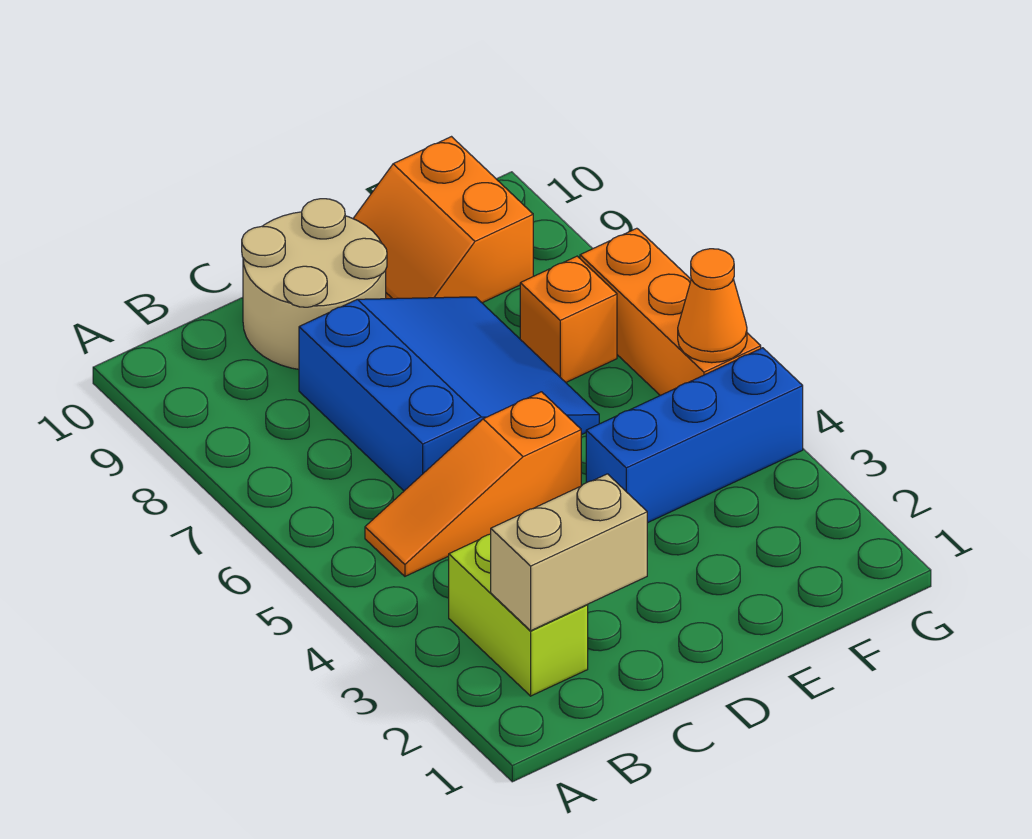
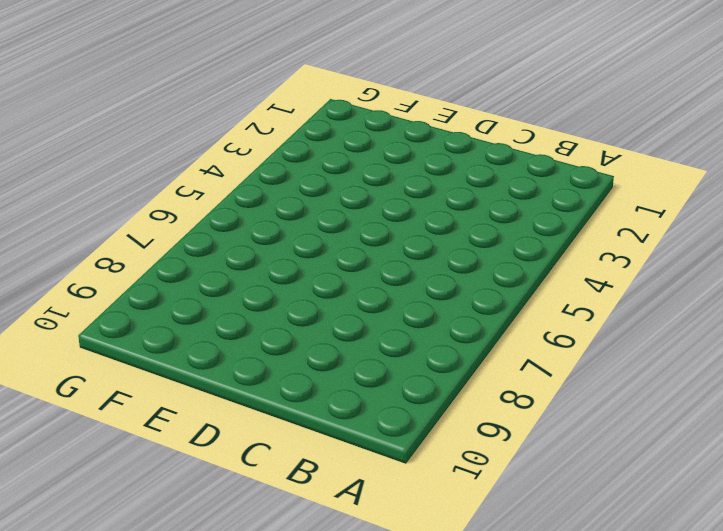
none -> lime 1x2 brick [449,534,588,696]
none -> orange 1x3 slope [365,392,581,576]

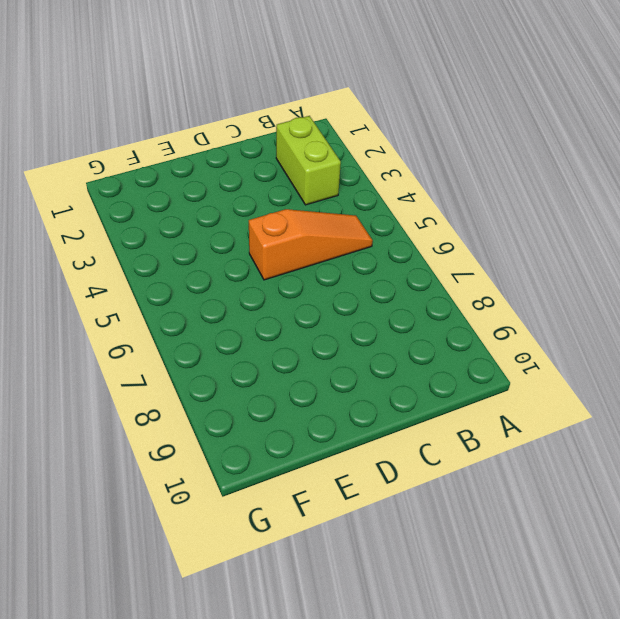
none -> blue 3x3 slope [299,297,599,491]
none -> tan 2x2 round brick [242,199,387,369]

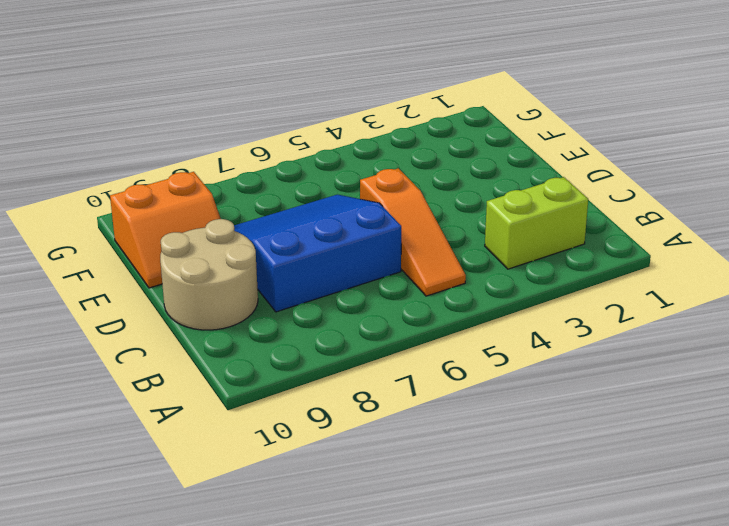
none -> blue 1x3 brick [586,348,803,523]
none -> orange 1x1 brick [520,256,617,382]

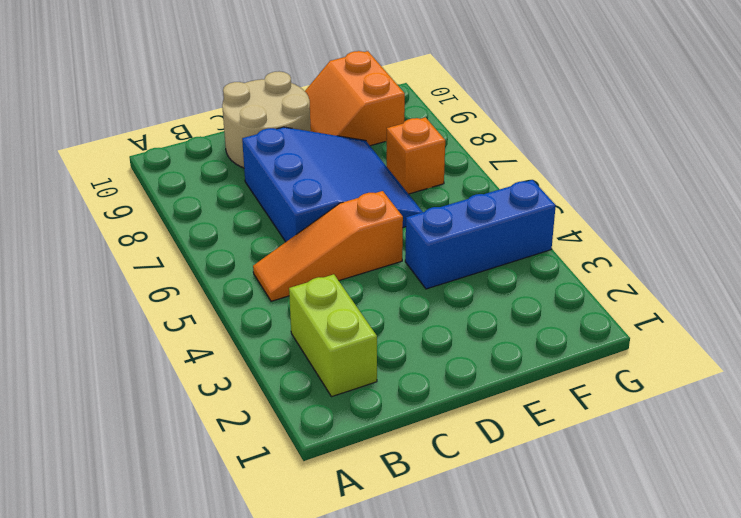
none -> orange 1x3 brick [580,228,761,395]
none -> tan 1x2 brick [491,474,647,631]

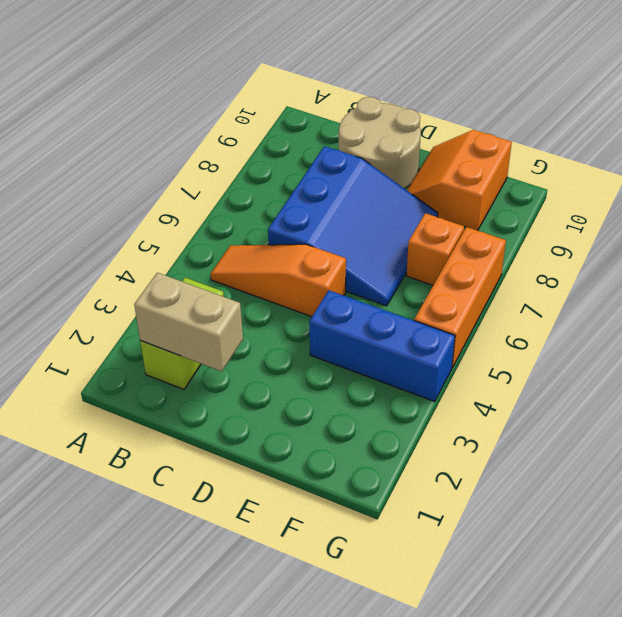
none -> orange 1x1 cone [678,249,747,363]

